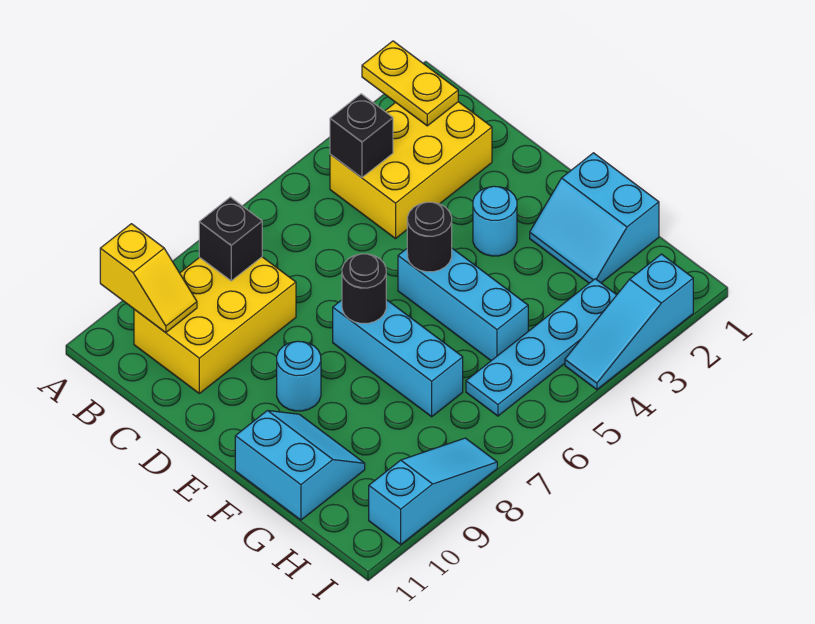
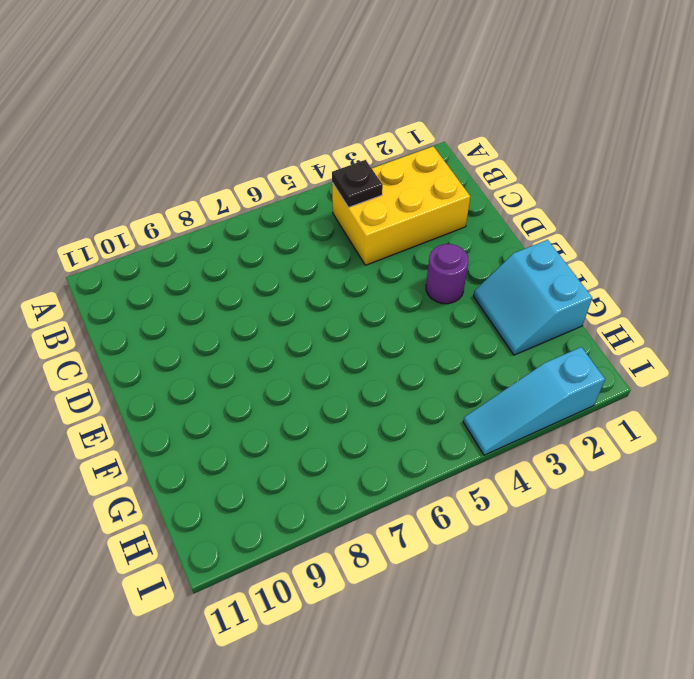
black 1x1 plate [332,160,383,207] -> black 1x1 brick [330,94,393,178]
purple 1x1 round brick [426,244,469,304] -> cyan 1x1 round brick [473,186,517,256]
none -> yellow 2x3 brick [134,257,296,393]
none -> cyan 1x3 brick [398,248,528,361]
none -> cyan 1x3 brick [333,300,463,417]

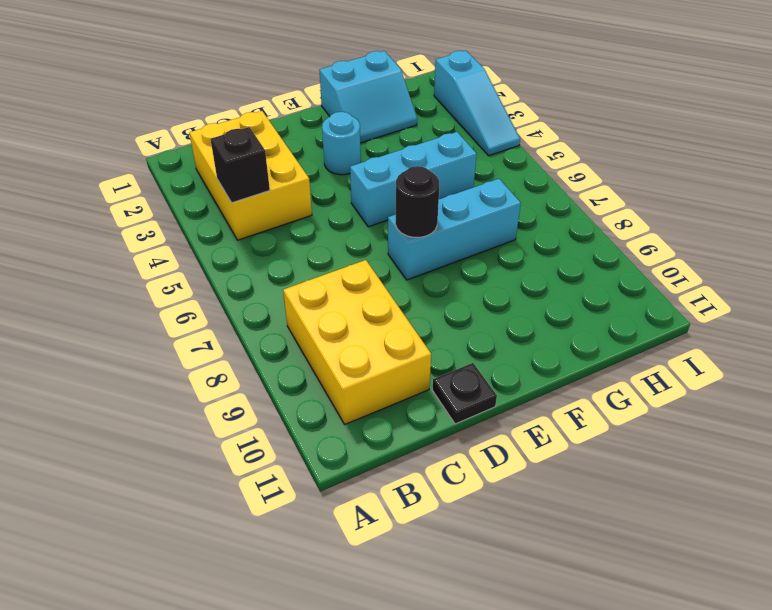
black 1x1 plate [432,363,497,424] -> none
none -> cyan 1x1 round brick [277,341,321,411]
none -> cyan 2x2 slope [235,411,365,520]
none -> cyan 1x4 plate [466,279,616,416]

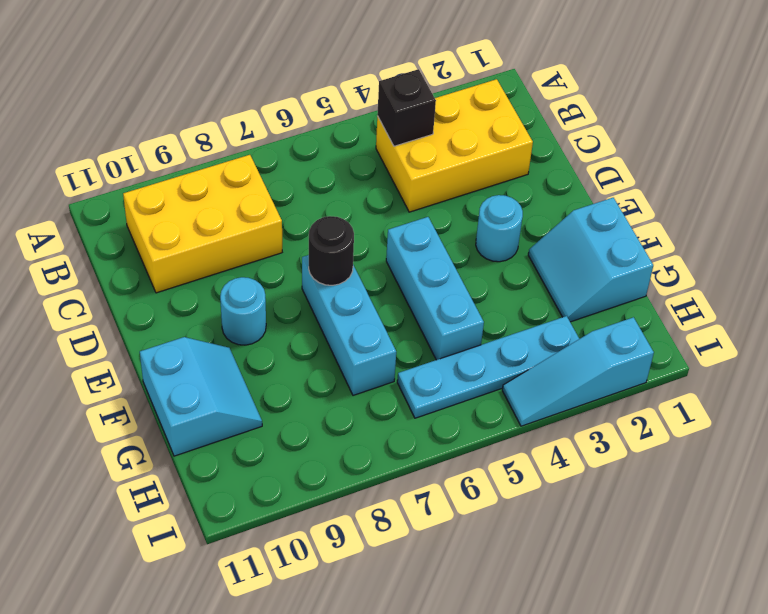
none -> cyan 1x3 slope [369,438,497,544]
none -> yellow 1x2 plate [362,41,458,126]
none -> yellow 1x2 slope [100,224,197,333]

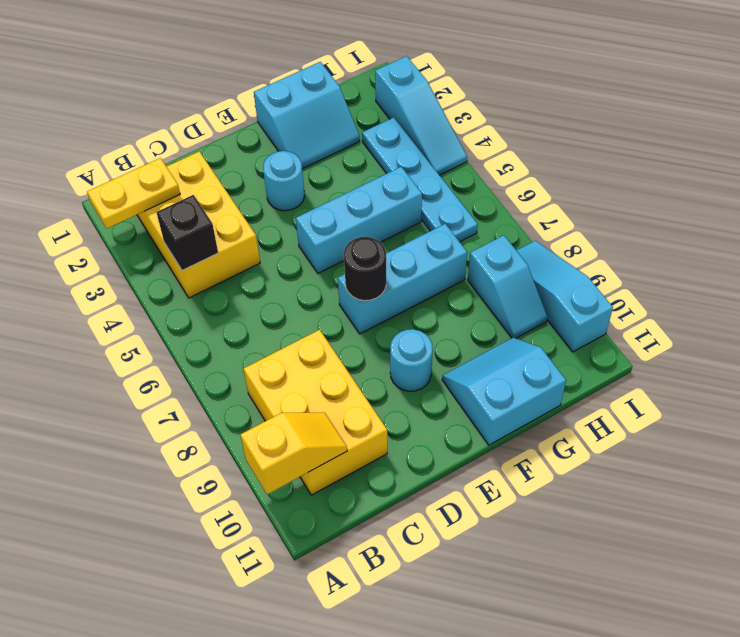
cyan 1x2 slope [468,235,547,338] -> none
none -> black 1x1 brick [199,197,262,281]
none -> black 1x1 round brick [407,202,452,272]

